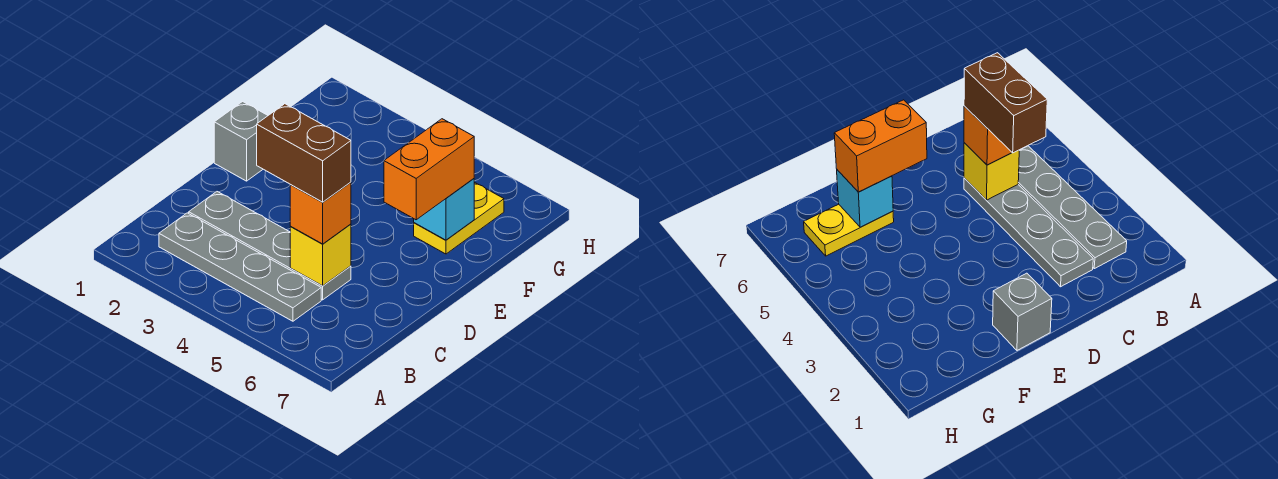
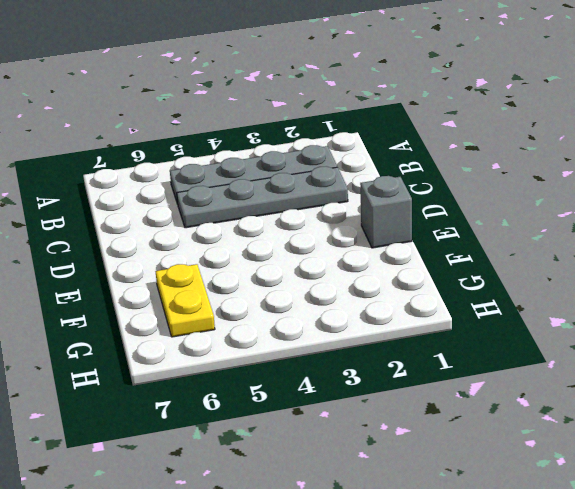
none -> yellow 1x1 brick [290,224,351,286]
none -> cyan 1x1 brick [414,179,474,240]

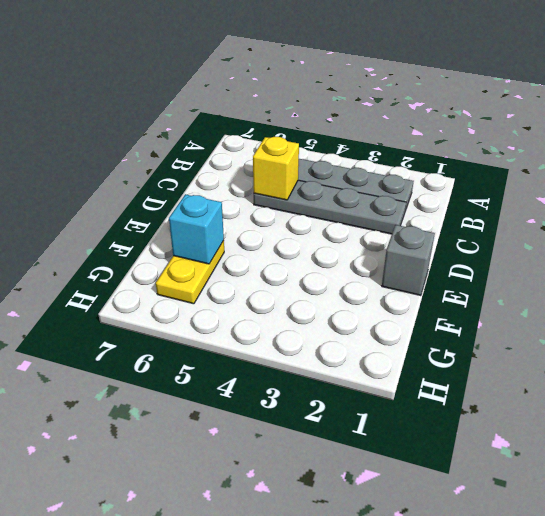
none -> orange 1x1 brick [290,182,351,244]
none -> orange 1x2 brick [384,119,474,220]

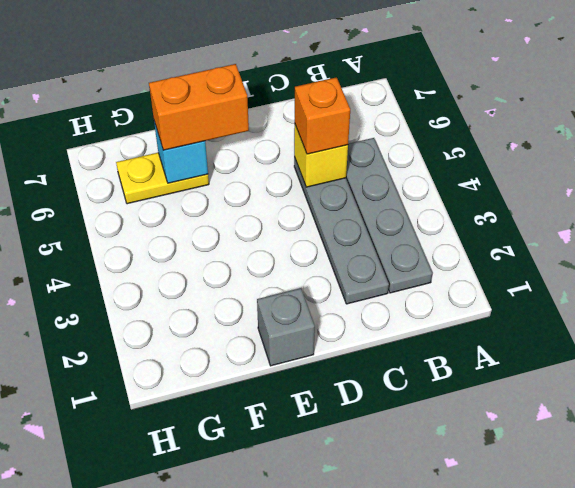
none -> brown 1x2 brick [257,104,351,202]

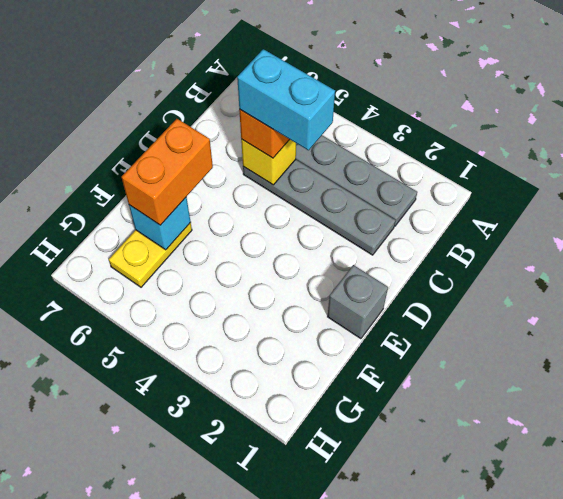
cyan 1x2 brick [237,49,335,150] -> brown 1x2 brick [257,104,351,202]

